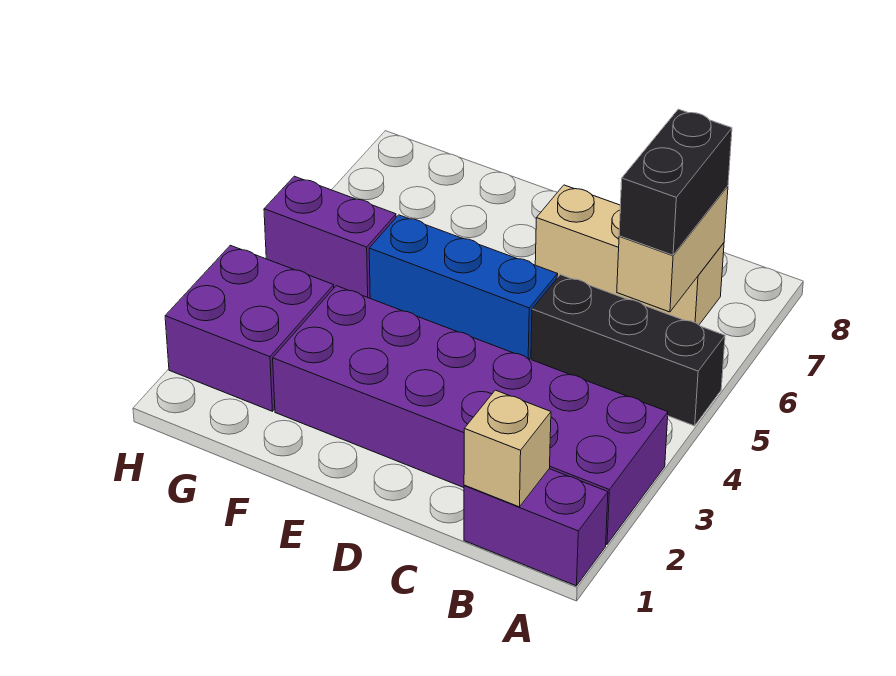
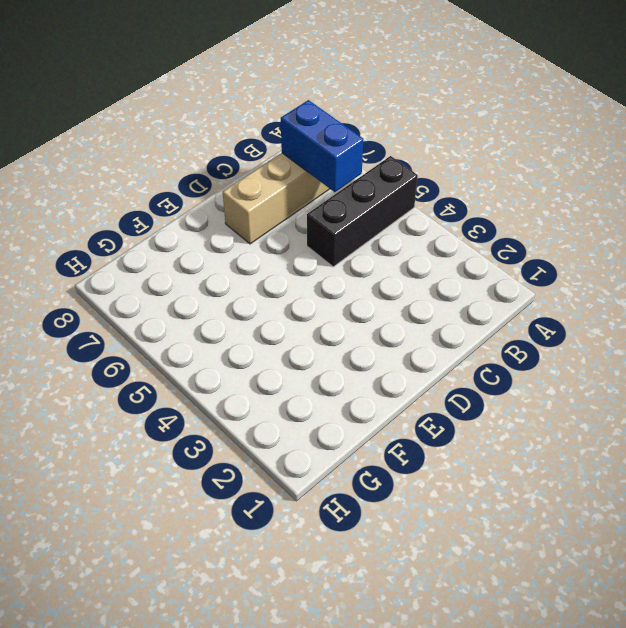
blue 1x2 brick [281,100,363,192] -> tan 1x2 brick [617,186,728,312]
none -> purple 1x2 brick [464,469,608,586]
none -> purple 2x6 brick [273,286,668,544]

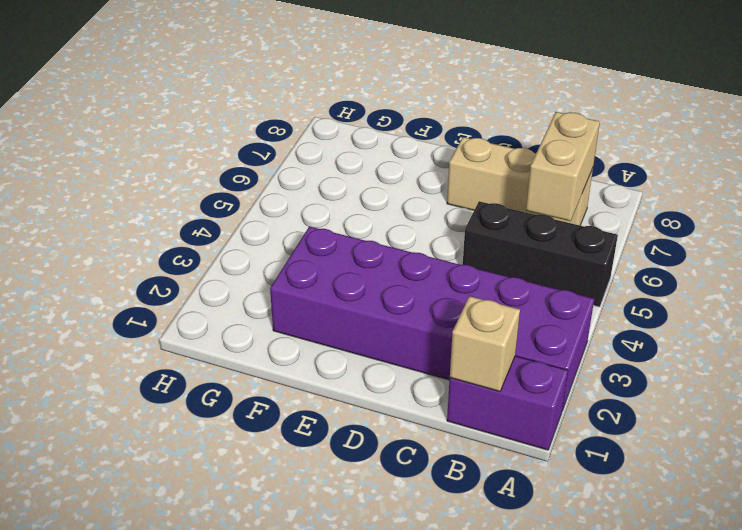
none -> blue 1x3 brick [369,215,558,359]
none -> purple 2x2 brick [165,245,334,411]

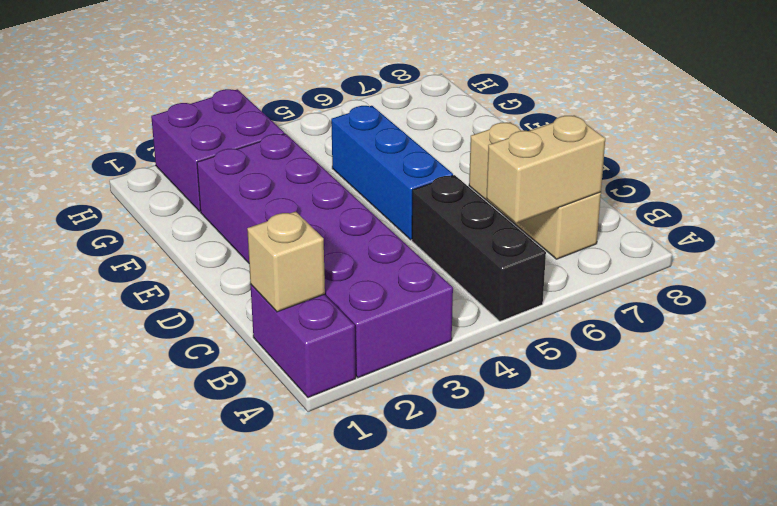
none -> purple 1x2 brick [264,176,396,298]
none -> black 1x2 brick [619,109,732,255]

